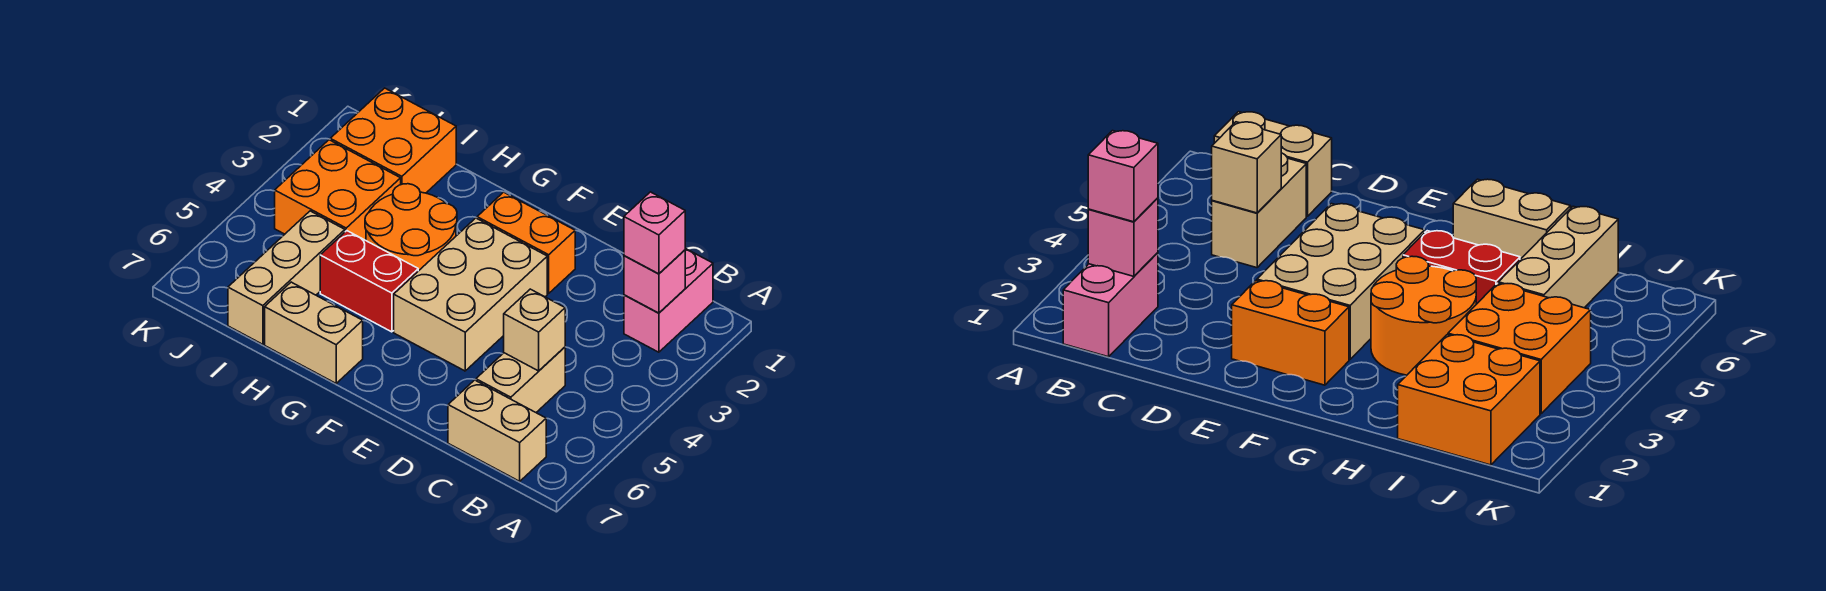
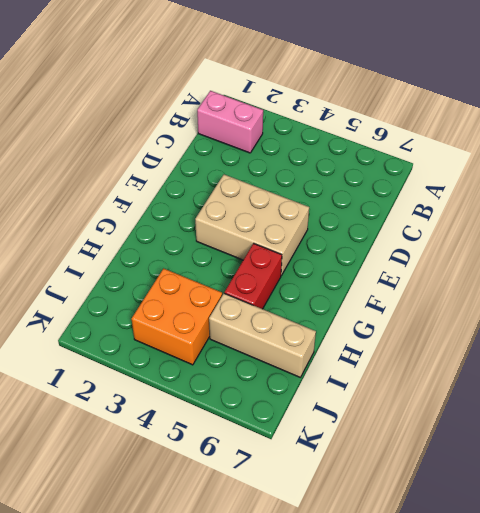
none -> tan 1x2 brick [448,380,546,481]
none -> tan 1x2 brick [476,347,565,412]
none -> orange 1x2 brick [477,192,575,293]

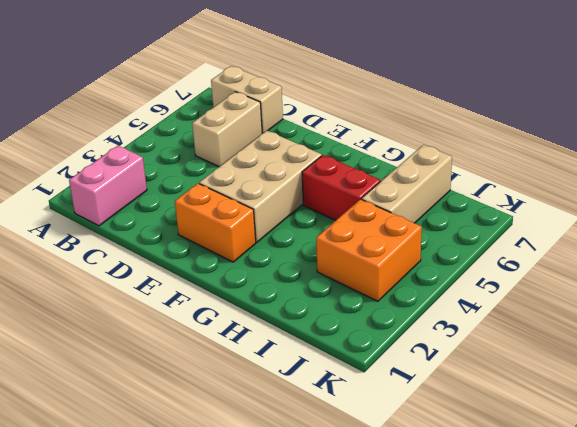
none -> orange 2x2 round brick [365,184,457,271]
none -> tan 1x2 brick [265,282,363,383]
none -> orange 2x2 brick [330,88,456,193]

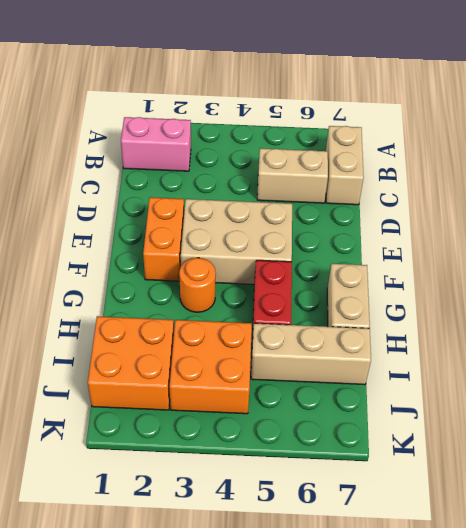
orange 1x1 round brick [179,258,216,312] -> orange 2x2 round brick [365,184,457,271]
none -> pink 1x1 brick [624,250,685,313]
none -> tan 1x1 brick [504,289,565,371]
none -> pink 1x1 brick [624,192,685,274]

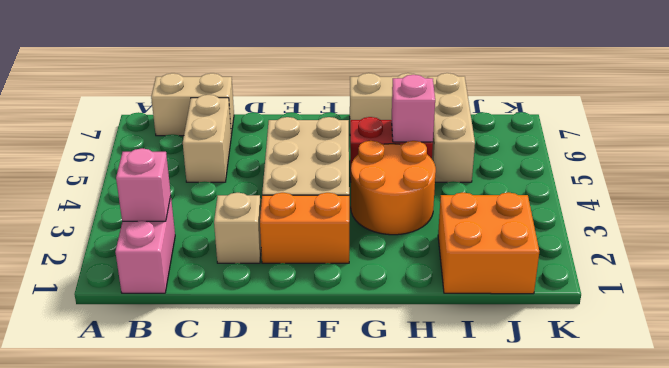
tan 1x1 brick [214,193,261,263] -> tan 1x1 brick moved to [504,289,565,371]
pink 1x1 brick [392,75,435,142] -> pink 1x1 brick moved to [624,192,685,274]
none -> orange 2x2 brick [275,140,401,240]

